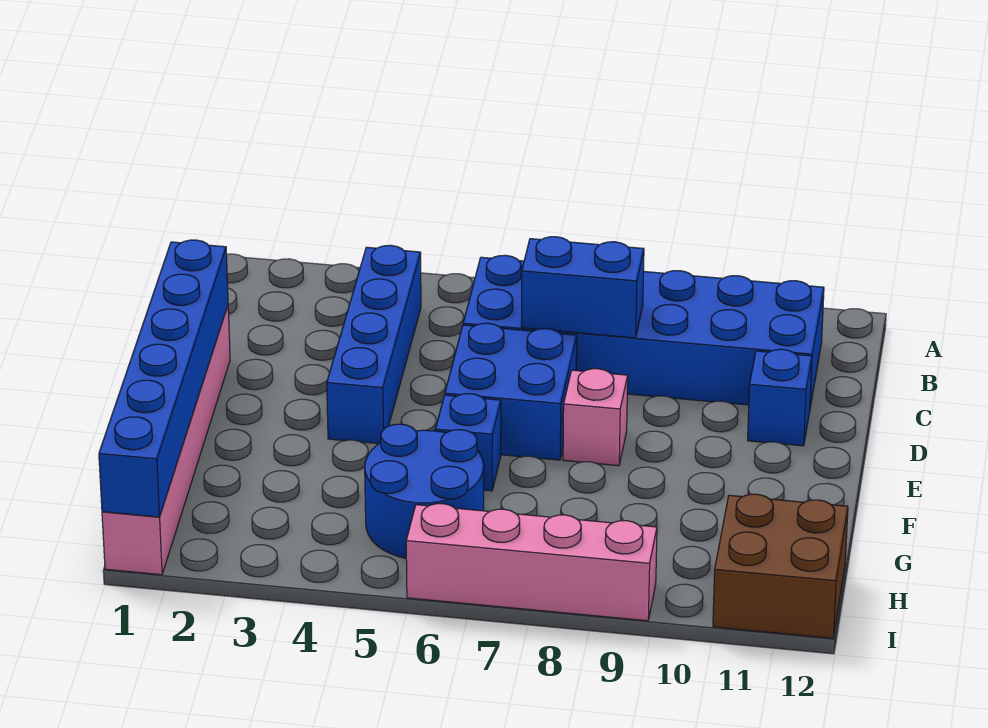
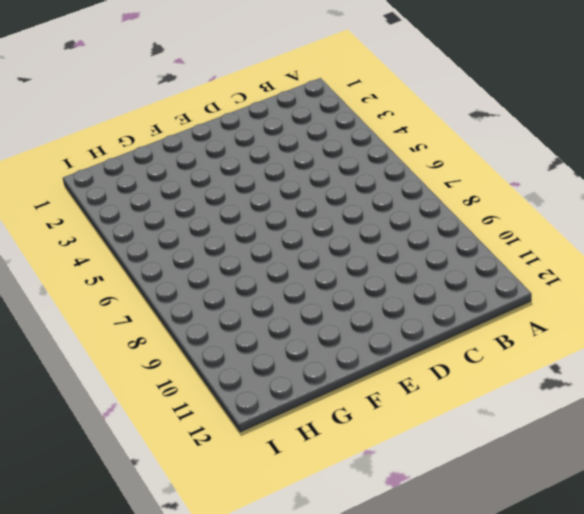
none -> blue 1x4 brick [327,245,421,444]
none -> blue 2x6 brick [463,255,824,407]
none -> pink 1x6 brick [102,306,230,575]

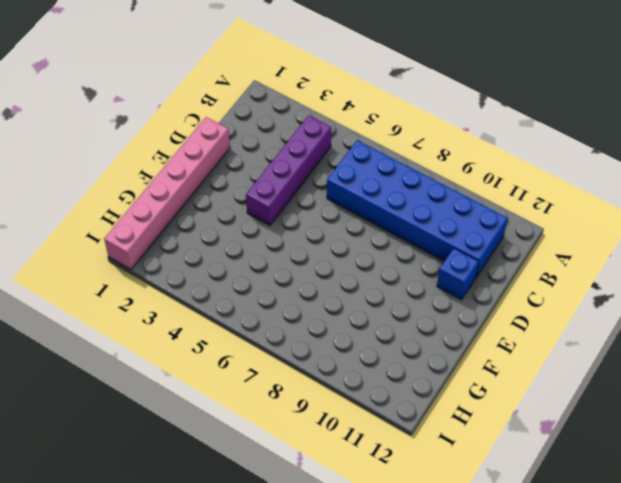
purple 1x4 brick [246,115,331,225] -> blue 1x4 brick [327,245,421,444]
none -> blue 2x2 brick [445,323,577,460]
none -> pink 1x1 brick [563,369,628,466]
none -> blue 1x1 brick [435,394,501,491]

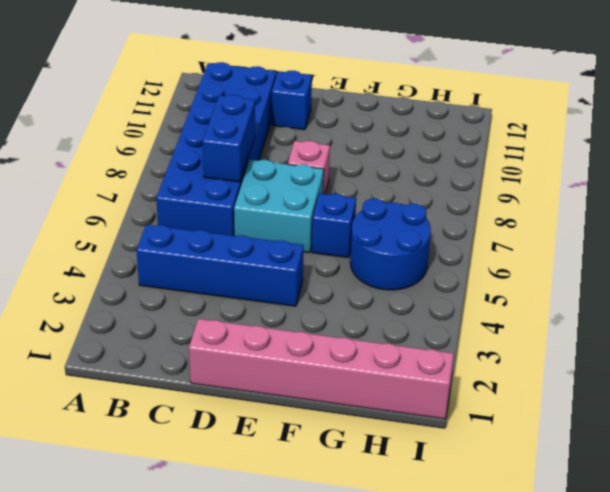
cyan 2x2 brick [234,160,324,253] -> blue 2x2 brick [445,323,577,460]
none -> brown 2x2 brick [713,494,848,638]
none -> pink 1x4 brick [406,504,657,621]
none -> blue 1x6 brick [99,240,228,517]

